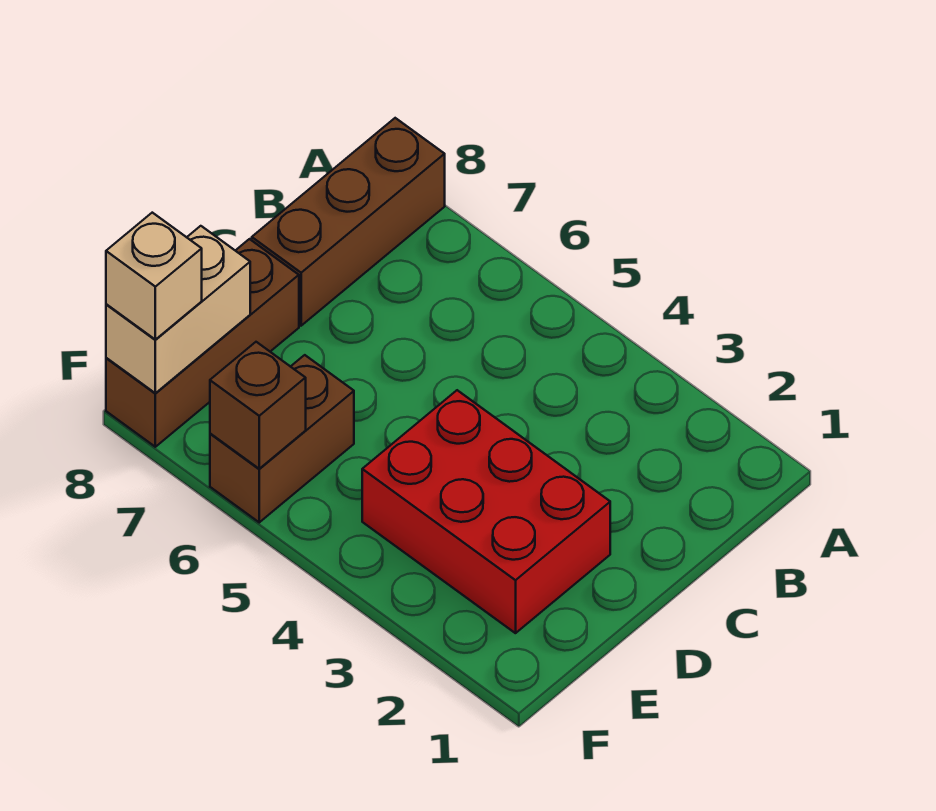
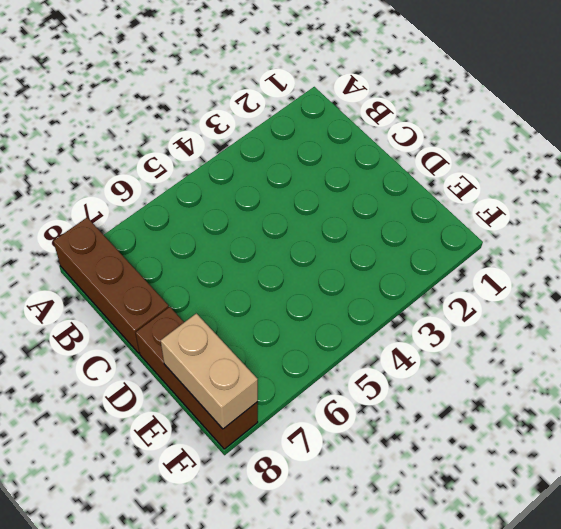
none -> red 2x3 brick [362,390,610,633]
none -> brown 1x2 brick [210,355,354,522]

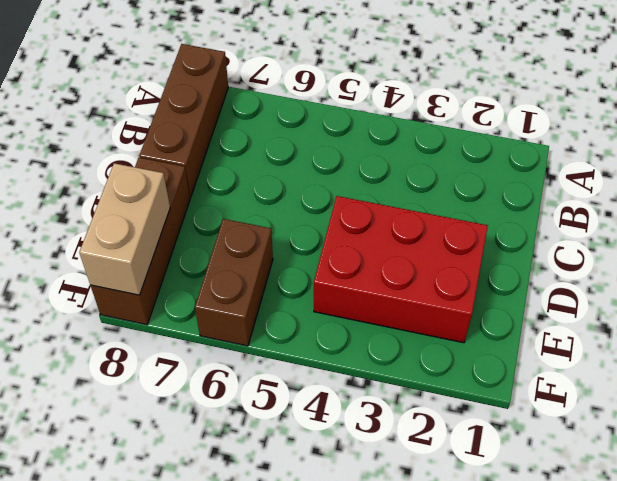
none -> brown 1x1 brick [210,342,306,469]
none -> tan 1x1 brick [106,213,202,340]

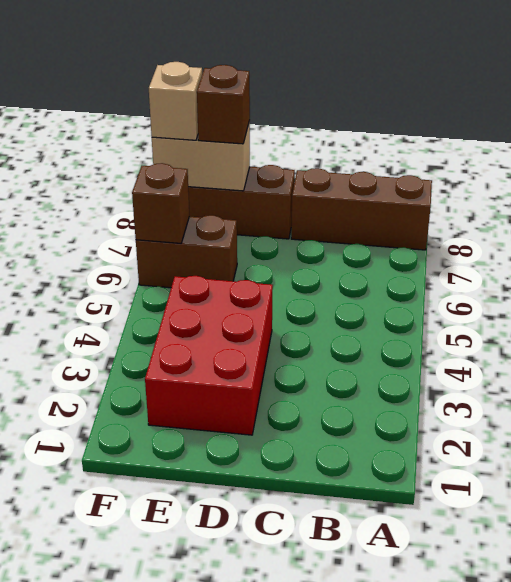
brown 1x1 brick [197,65,250,144] -> none

